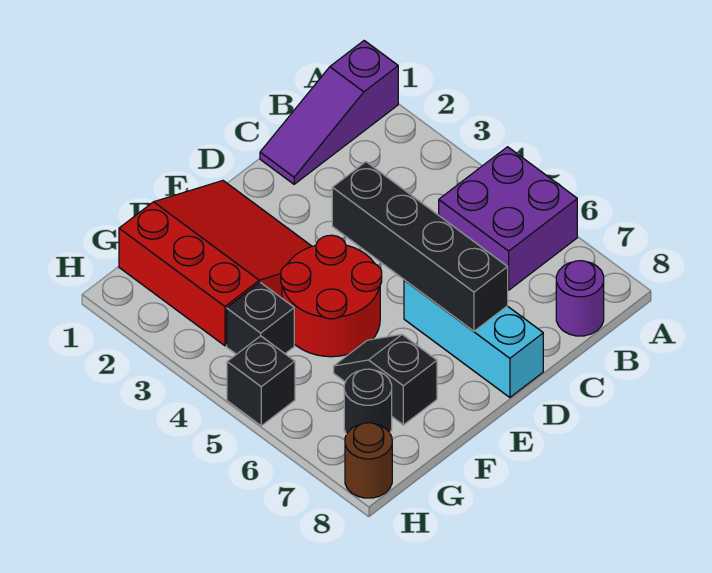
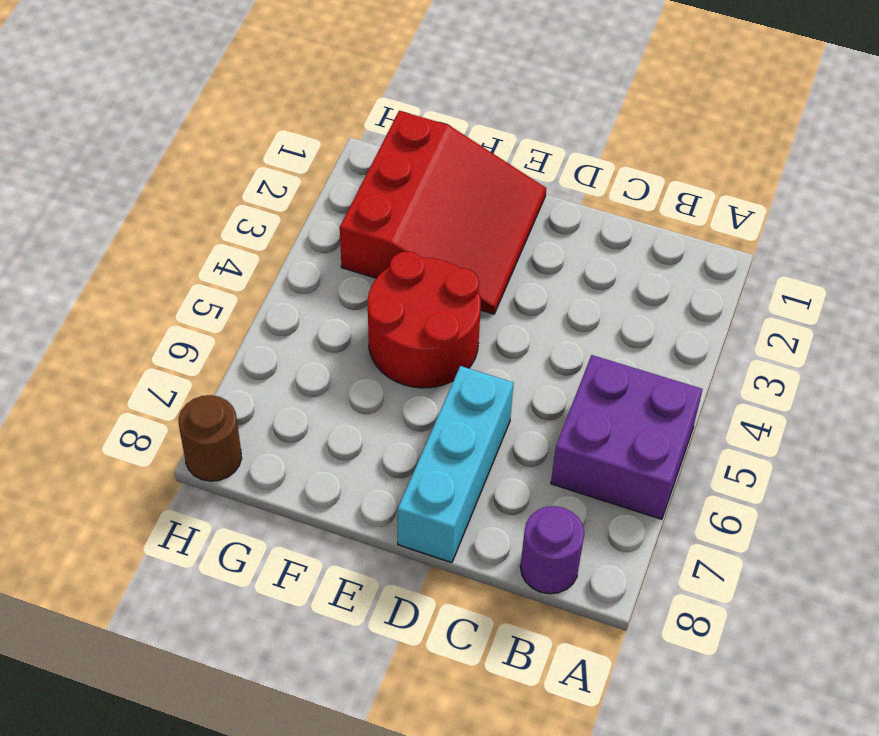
none -> purple 1x3 slope [260,41,398,184]
none -> black 1x2 slope [334,334,437,425]
none -> black 1x1 brick [227,282,294,354]

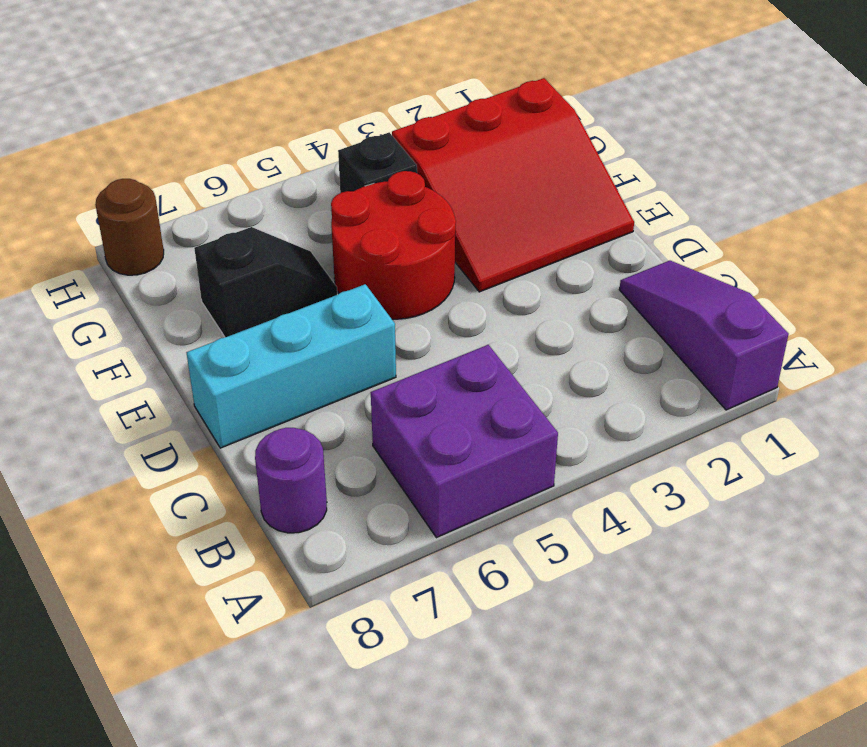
none -> black 1x1 round brick [344,369,392,434]
none -> black 1x1 brick [227,336,295,426]
none -> black 1x4 brick [332,162,508,331]

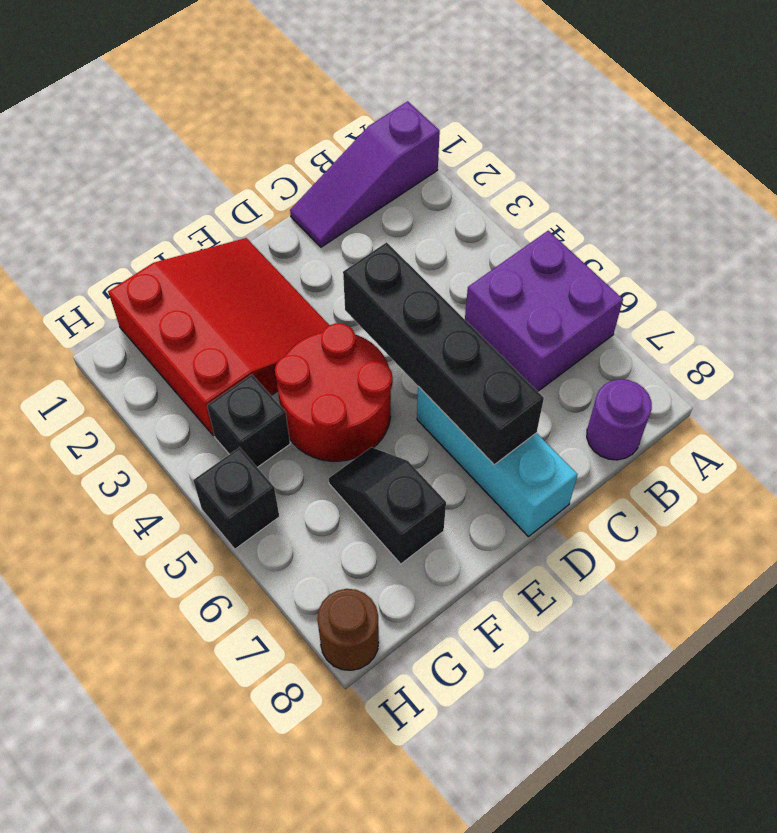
none -> black 1x1 round brick [344,369,392,434]

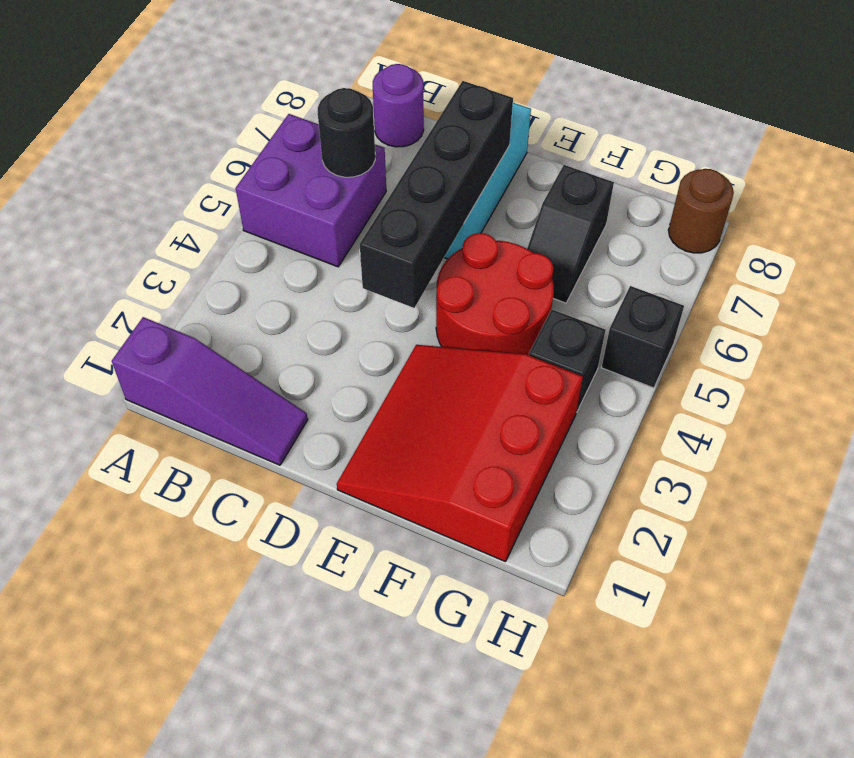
black 1x1 round brick [318,88,375,177] -> black 1x1 round brick moved to [344,369,392,434]

